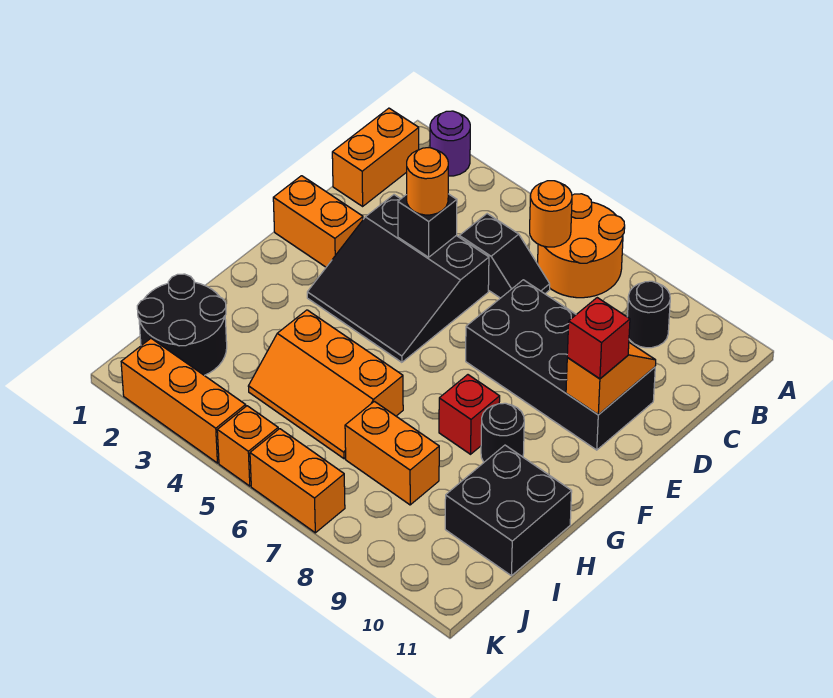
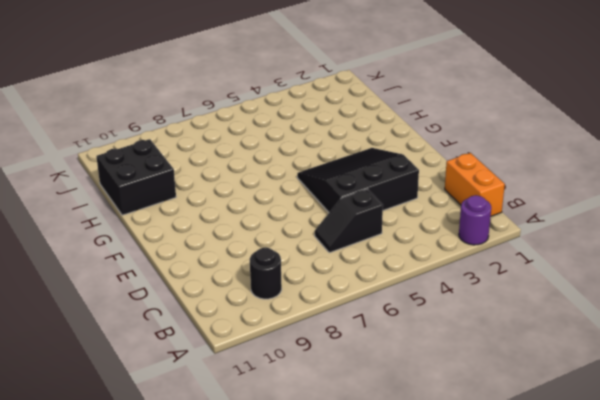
none -> orange 2x2 round brick [538,194,625,298]
none -> black 2x4 brick [466,280,655,450]
none -> orange 1x2 brick [273,176,363,267]

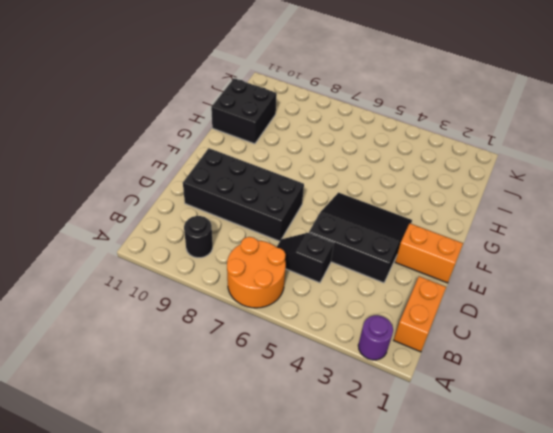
none -> red 1x1 brick [439,375,500,454]
none -> black 1x1 round brick [481,403,524,462]
none -> orange 2x3 slope [248,310,403,459]

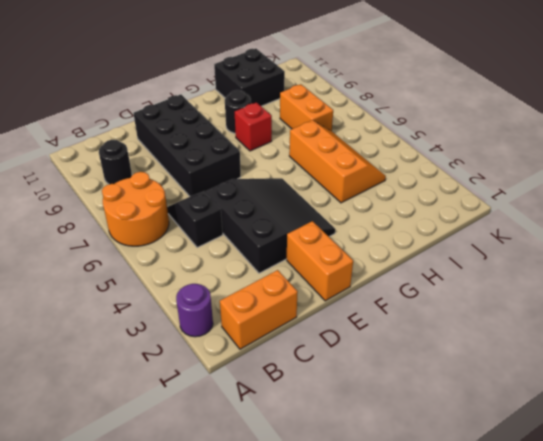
none -> black 2x2 round brick [137,274,227,375]
none -> orange 1x3 brick [121,338,246,463]
none -> orange 1x1 brick [217,406,278,486]

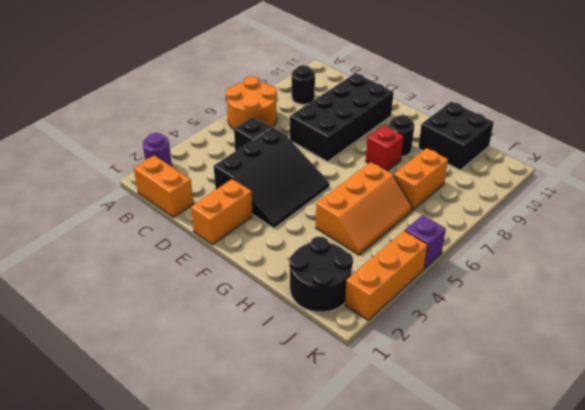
purple 1x1 brick [405,215,446,269] -> orange 1x1 brick [217,406,278,486]
none -> orange 1x2 brick [250,429,345,533]
none -> orange 1x1 round brick [530,181,572,247]
none -> black 1x1 brick [398,194,457,257]

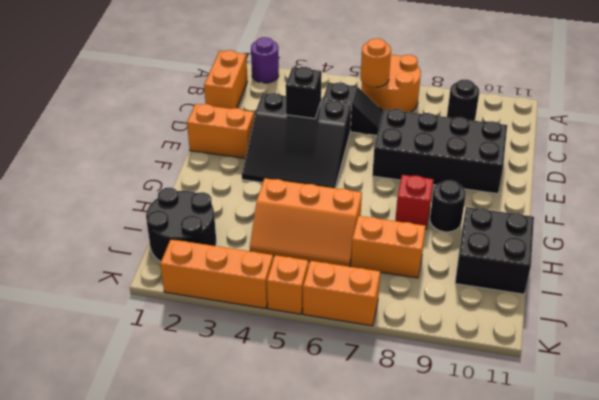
none -> orange 1x2 slope [566,343,656,414]
none -> orange 1x1 round brick [407,148,448,215]
none -> red 1x1 brick [567,298,630,379]

